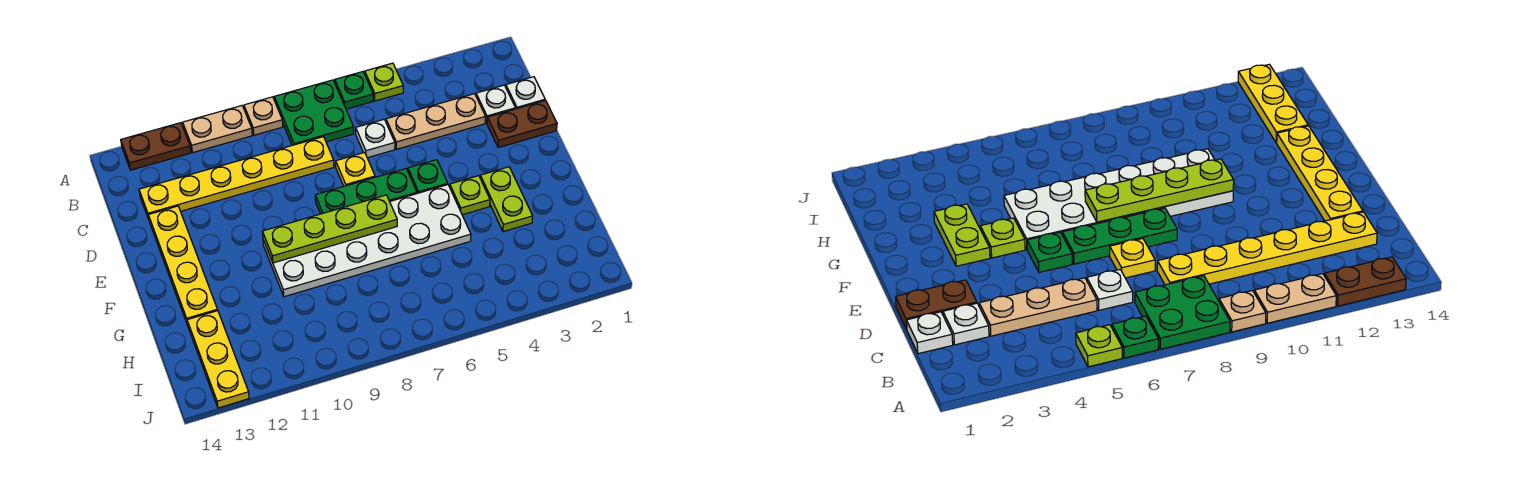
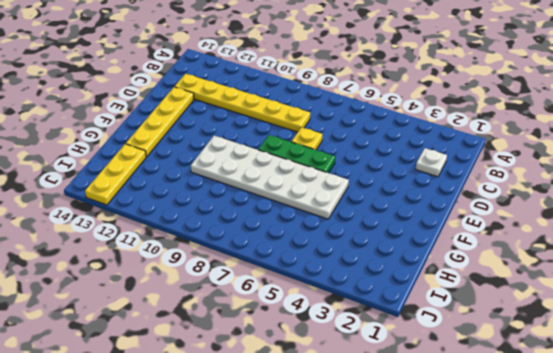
none -> lime 1x1 plate [365,63,403,101]
none -> green 1x1 plate [335,72,373,109]
none -> green 2x2 plate [274,80,354,145]

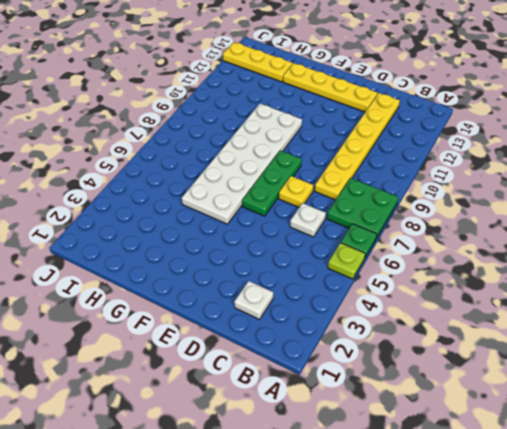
none -> tan 1x1 plate [244,97,283,135]
none -> tan 1x2 plate [183,106,252,153]
none -> brown 1x2 plate [121,123,191,170]

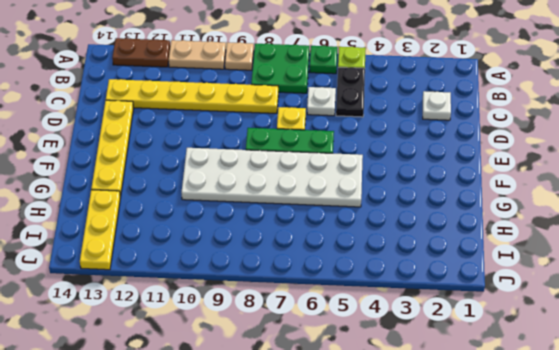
black 1x2 plate [336,67,365,117] -> tan 1x3 plate [386,94,485,149]
none -> white 1x1 plate [506,77,545,109]
none -> brown 1x2 plate [487,100,557,148]
none -> green 1x1 plate [408,160,448,193]

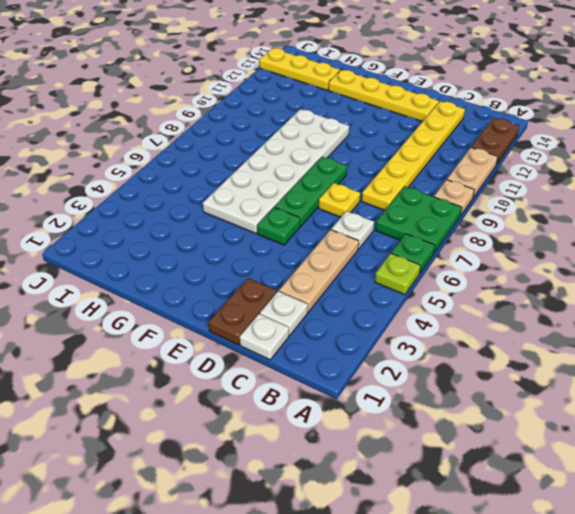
none -> lime 1x2 plate [480,167,533,232]
none -> lime 1x1 plate [450,176,490,215]
none -> lime 1x4 plate [262,195,397,263]

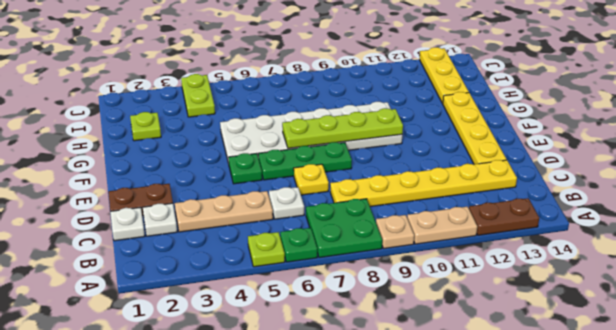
lime 1x1 plate [130,112,161,141] -> lime 1x1 plate moved to [450,176,490,215]
lime 1x2 plate [181,74,215,117] -> lime 1x2 plate moved to [480,167,533,232]

